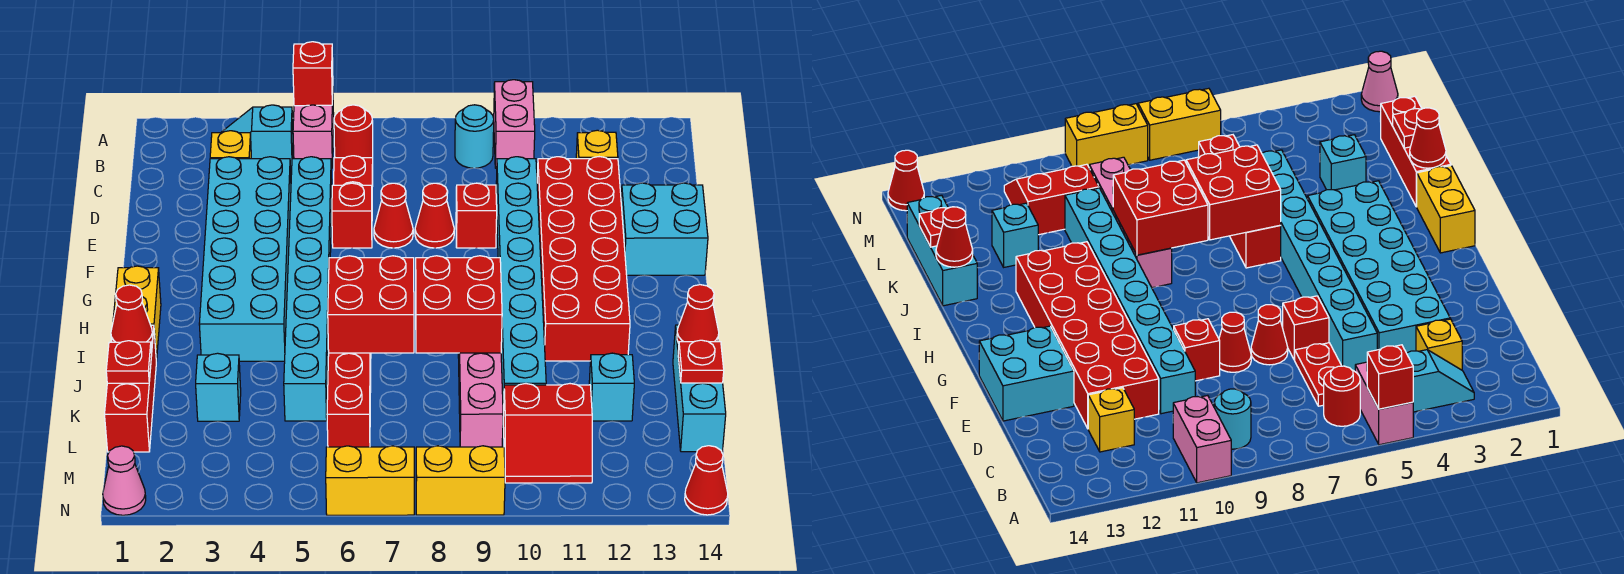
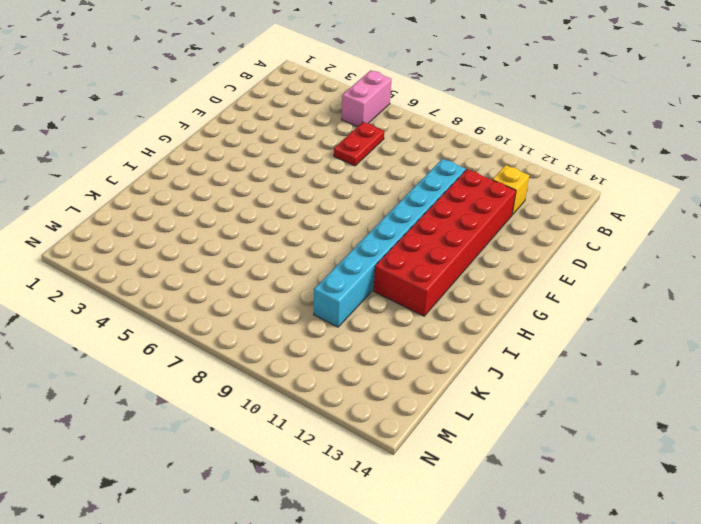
none -> pink 1x2 brick [494,80,535,168]
none -> cyan 1x2 slope [221,105,293,168]
none -> red 1x1 round brick [334,105,373,158]
none -> cyan 1x1 round brick [455,105,494,168]

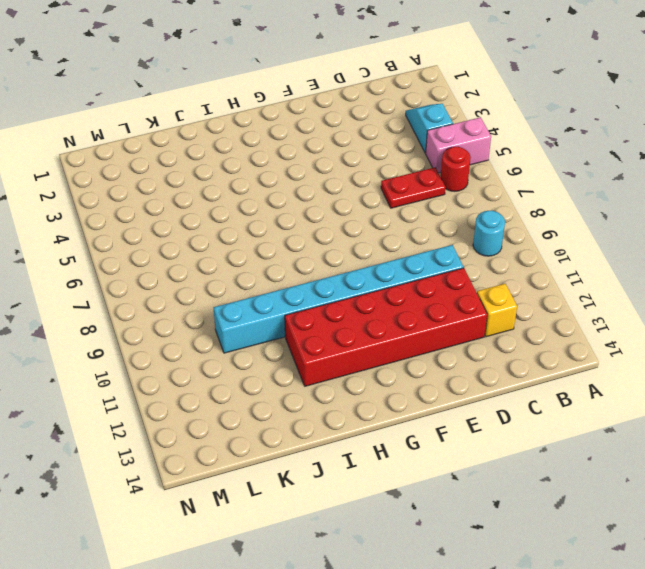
none -> pink 1x2 brick [494,80,535,168]
none -> yellow 1x1 brick [210,131,251,159]
none -> cyan 2x6 brick [199,157,291,361]
none -> cyan 1x8 brick [284,157,332,421]

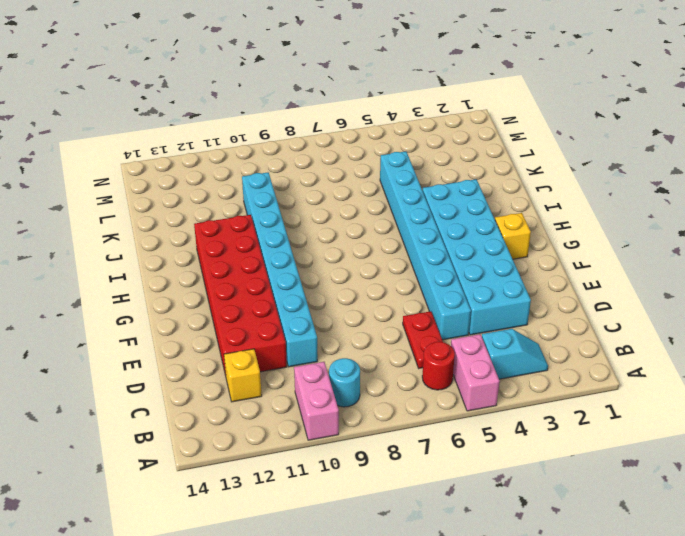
yellow 1x1 brick [495,213,531,259] -> yellow 1x1 brick moved to [210,131,251,159]
none -> red 1x1 brick [332,183,372,248]
none -> red 1x1 cone [374,183,413,248]
none -> red 1x1 cone [415,183,454,248]
none -> red 1x1 brick [456,183,497,248]

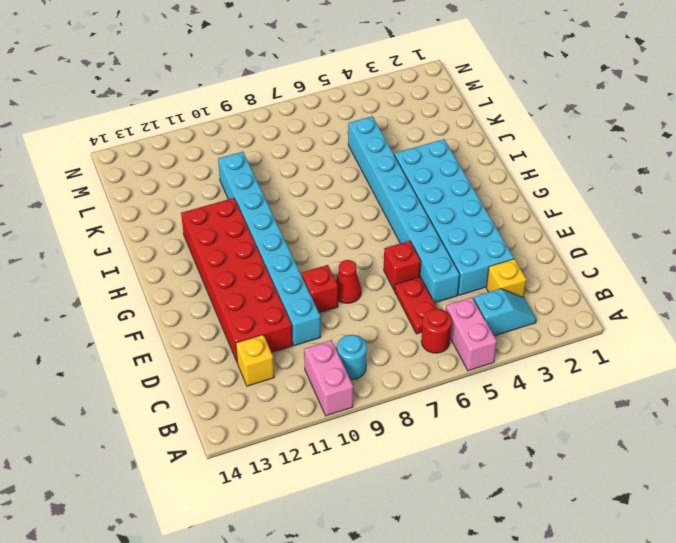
none -> red 1x1 cone [374,183,413,248]
none -> cyan 2x2 brick [621,183,708,275]
none -> yellow 1x2 brick [113,266,161,360]
none -> red 1x4 brick [327,353,371,447]

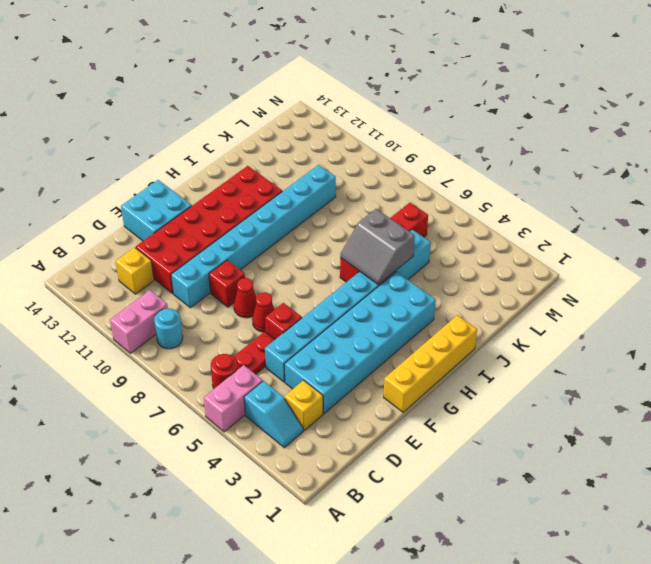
yellow 1x4 brick [384,315,477,412] -> yellow 1x2 brick [113,266,161,360]
grey 2x2 slope [340,209,415,285] -> red 2x2 brick [328,256,414,353]
none -> pink 1x4 brick [458,353,503,447]
none -> red 1x3 brick [105,325,156,452]
none -> cyan 1x3 brick [673,325,726,452]
none -> cyan 1x1 brick [196,353,241,421]

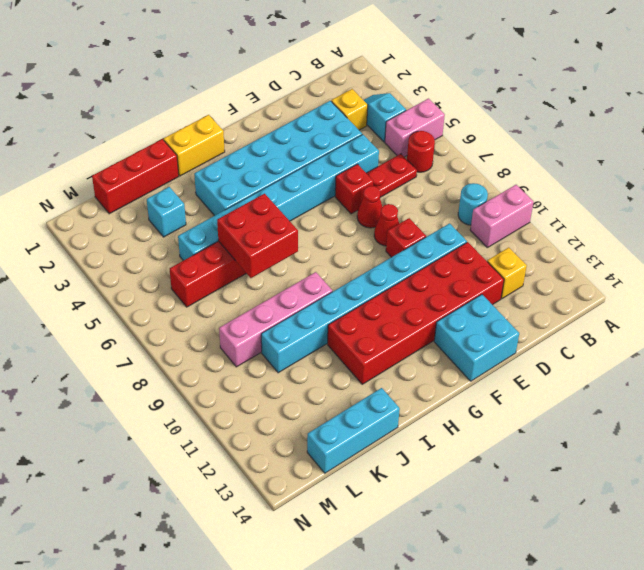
none -> cyan 1x1 brick [589,353,634,421]
none -> red 2x2 slope [503,383,592,483]
none -> pink 1x1 cone [103,446,146,515]
none -> yellow 1x2 brick [326,446,414,515]

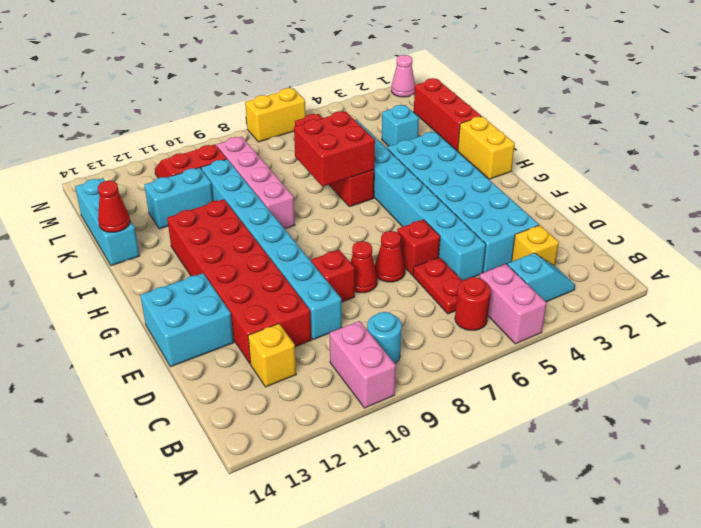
cyan 1x2 brick [144,168,213,229] -> cyan 1x1 brick [589,353,634,421]
none -> yellow 1x2 brick [416,446,505,515]
none -> red 1x1 cone [685,446,728,515]
none -> red 1x1 brick [293,42,333,106]
none -> red 2x2 brick [416,256,502,353]

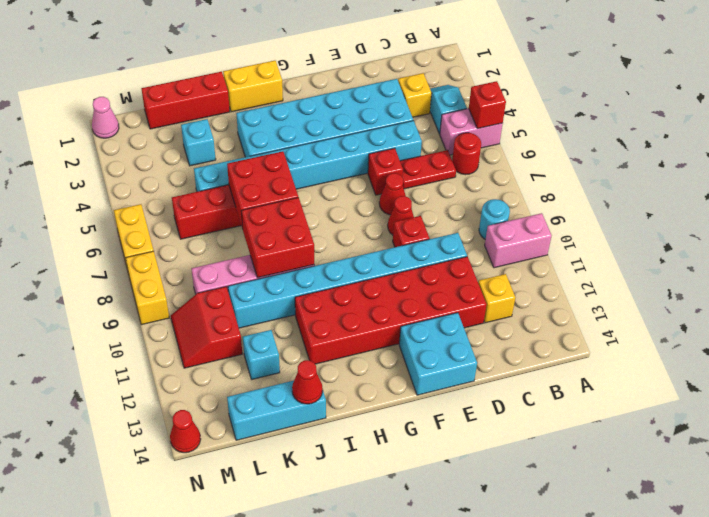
none -> red 1x1 cone [111,285,153,343]
none -> red 1x1 plate [106,341,152,383]
none -> red 1x1 plate [678,340,724,383]

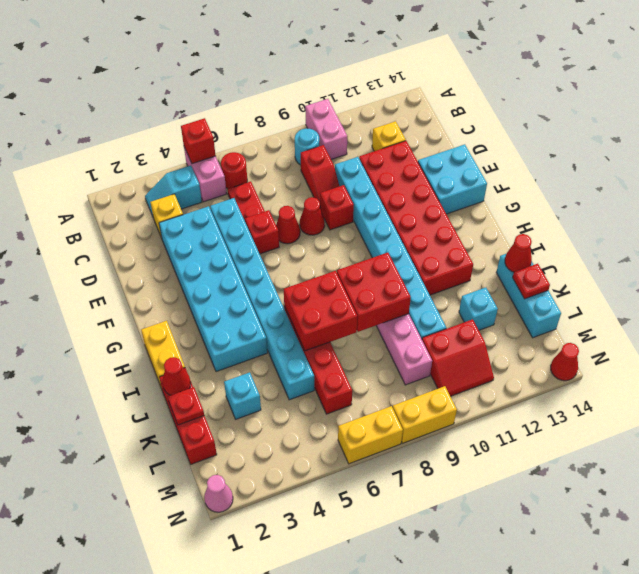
red 1x2 slope [301,145,339,201] -> none

